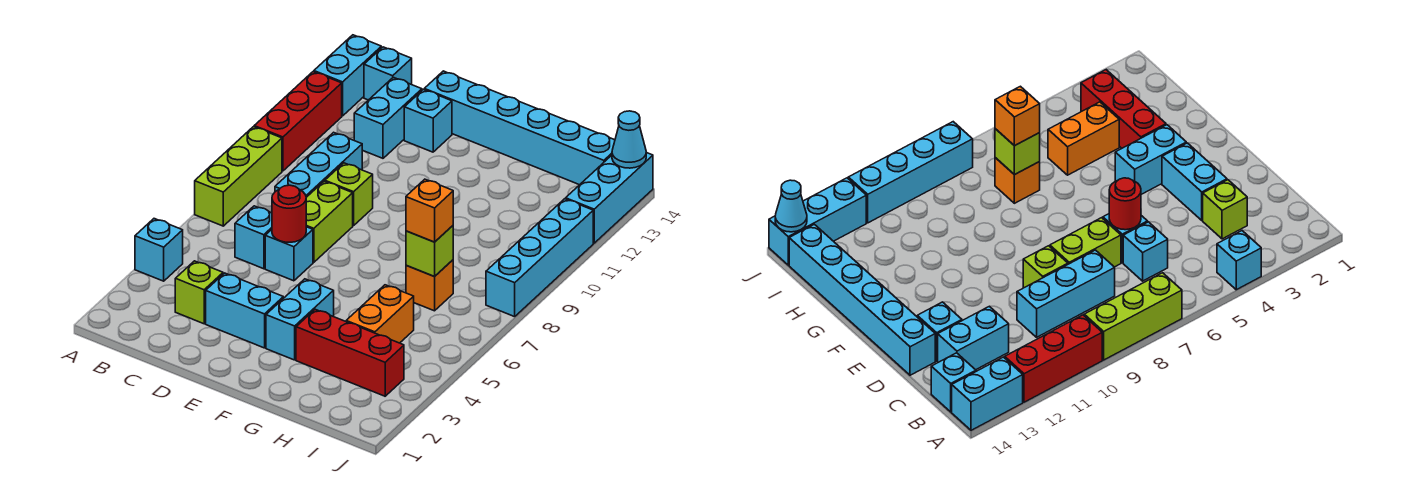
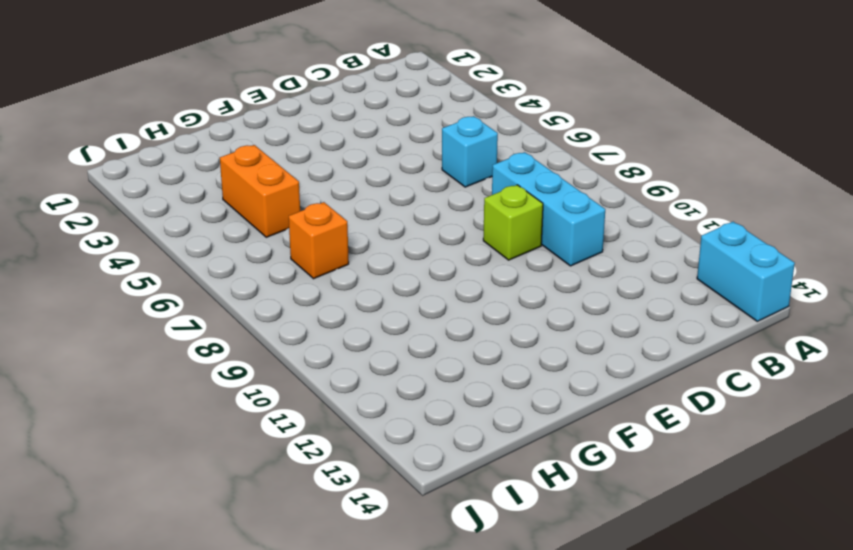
none -> cyan 1x1 brick [135,219,183,281]
none -> lime 1x3 brick [195,127,282,226]
none -> red 1x3 brick [254,72,342,171]

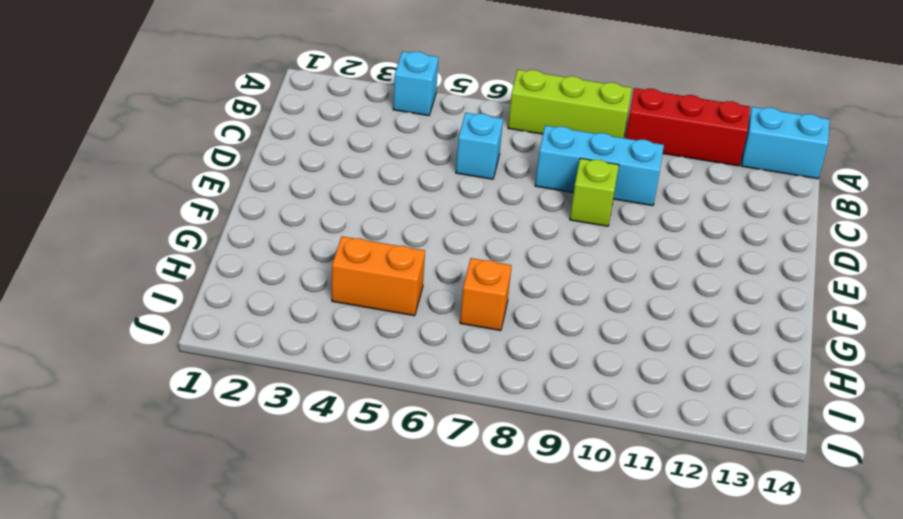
none -> cyan 1x1 brick [364,47,412,100]
none -> lime 1x1 brick [175,261,223,324]
none -> cyan 1x2 brick [354,77,422,158]

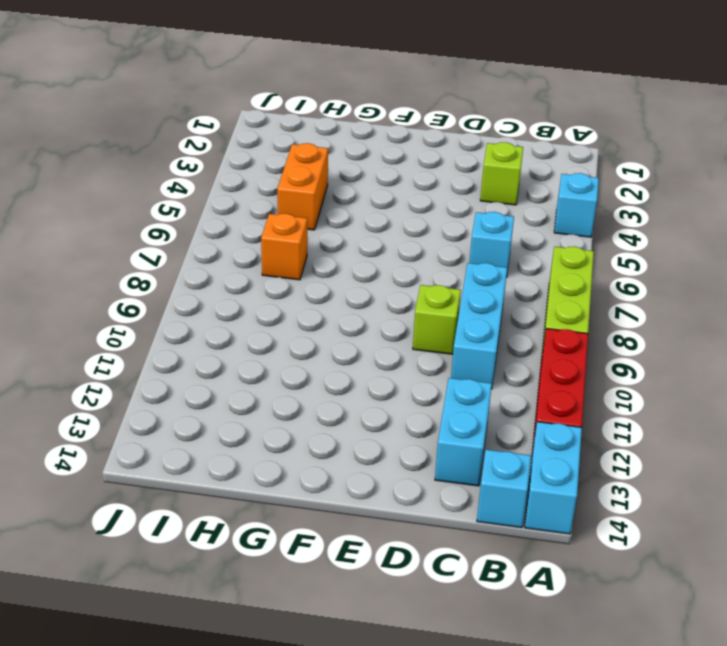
none -> cyan 1x2 brick [206,273,283,348]
none -> cyan 1x1 brick [265,227,313,281]
none -> lime 1x2 brick [306,181,353,262]

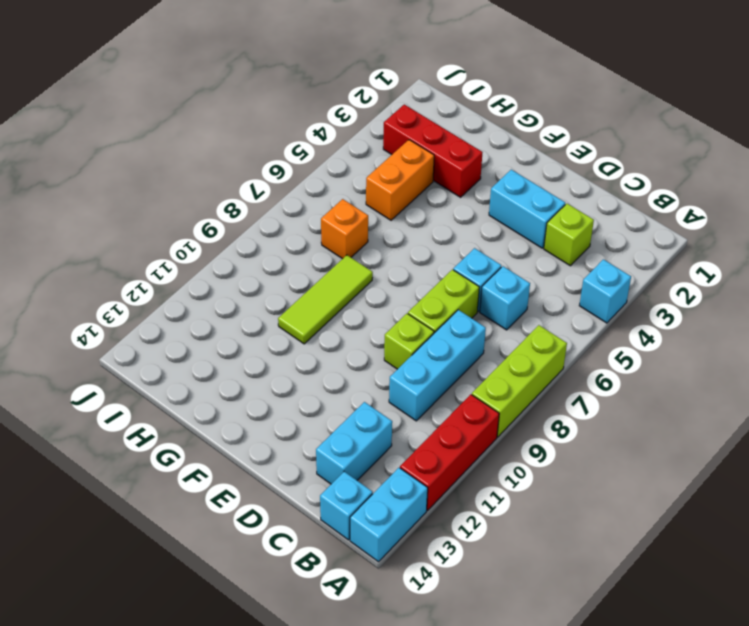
lime 1x3 tile [278,255,373,344] -> none
none -> cyan 1x1 brick [404,90,452,152]
none -> cyan 1x6 brick [424,71,615,185]
none -> cyan 1x2 brick [266,279,334,360]

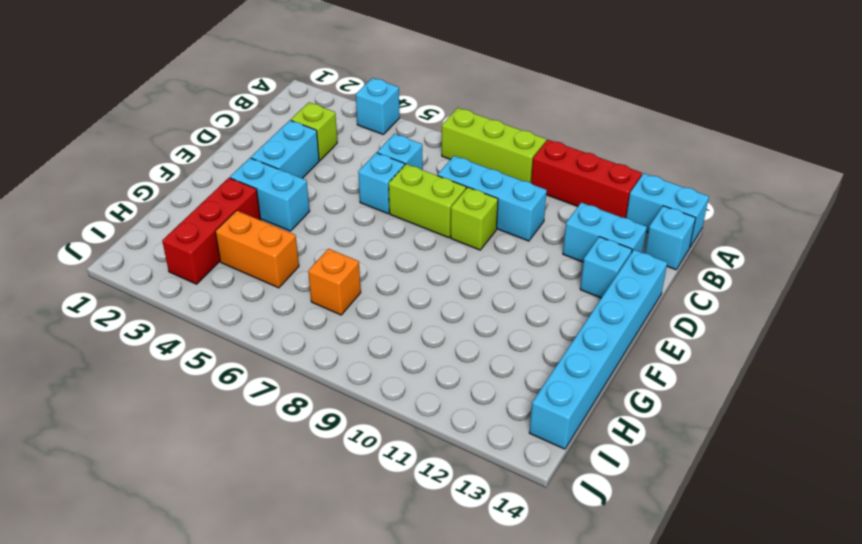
none -> cyan 1x4 brick [486,199,593,317]
none -> cyan 1x3 brick [566,153,653,243]
none -> red 1x1 round brick [272,185,306,242]

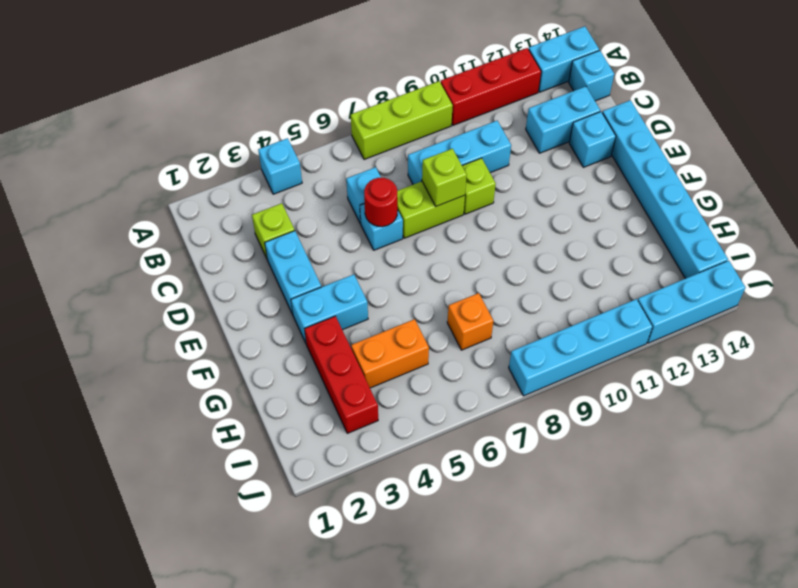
lime 1x1 brick [422,149,467,206] -> lime 1x1 brick moved to [406,226,453,277]
none -> cyan 1x1 cone [612,111,646,168]
none -> orange 1x1 brick [406,179,453,242]

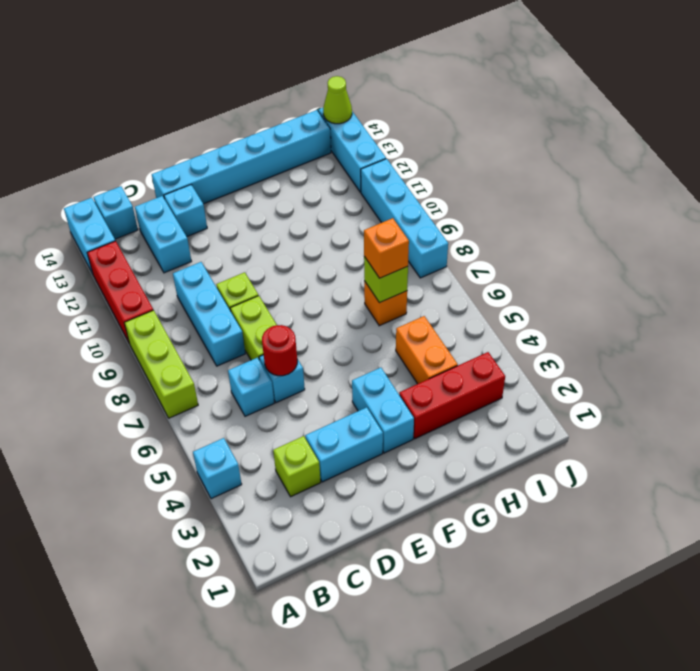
lime 1x1 cone [323,76,352,124] -> cyan 1x1 cone [612,111,646,168]

